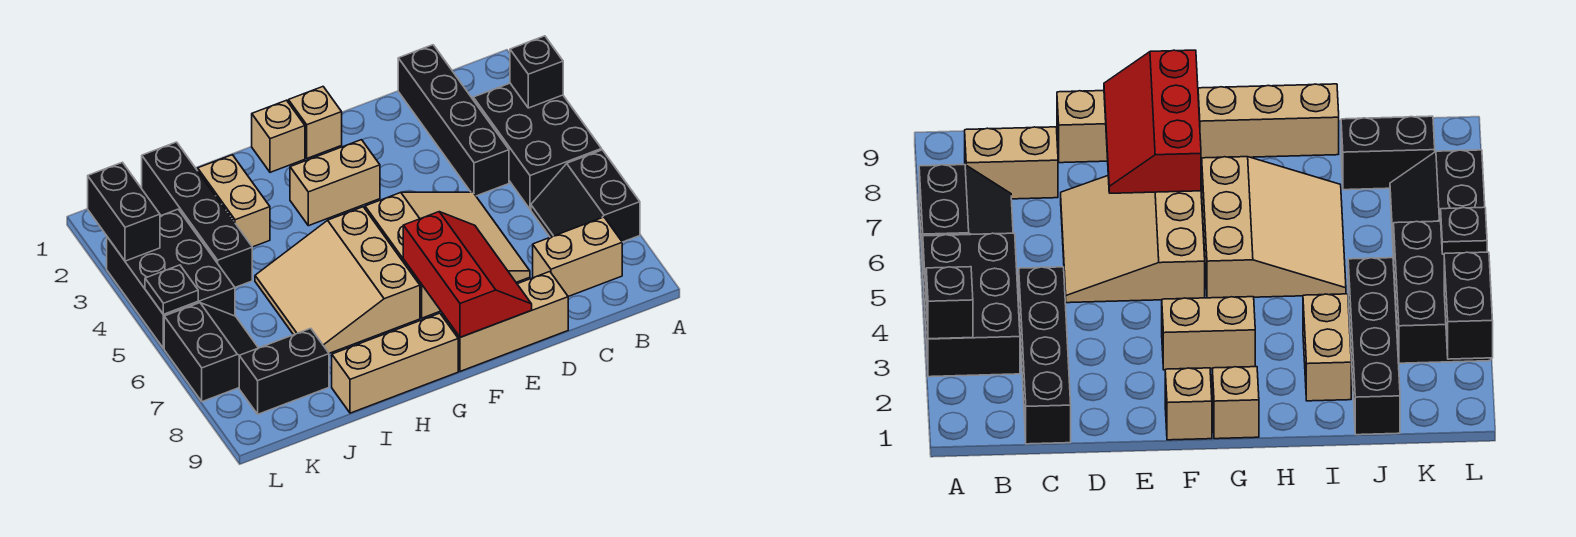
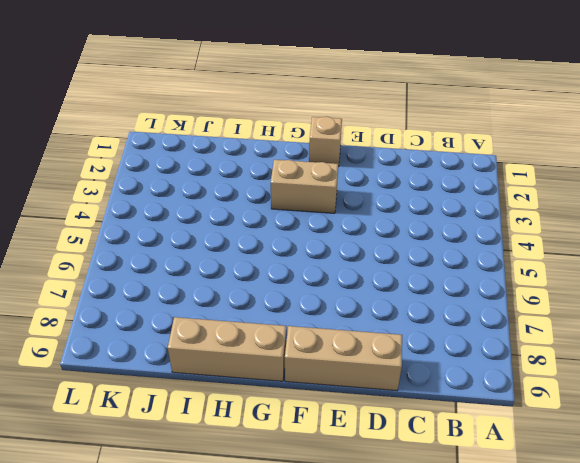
none -> black 2x3 brick [473,83,602,209]
none -> black 2x2 slope [531,150,640,242]
none -> tan 1x2 brick [533,217,622,297]

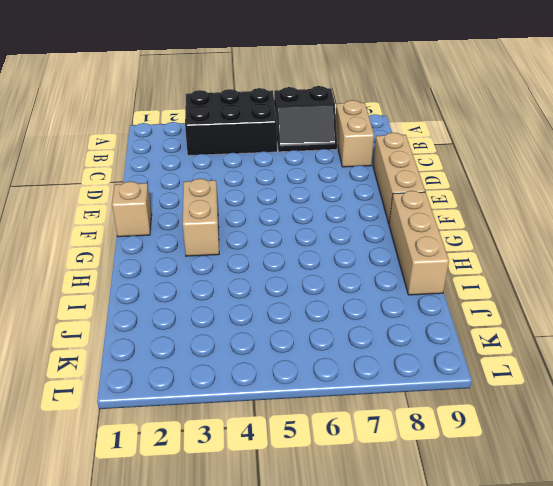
none -> black 1x4 brick [398,45,509,196]
none -> tan 3x3 slope [365,192,530,318]
none -> tan 1x1 brick [252,100,305,172]

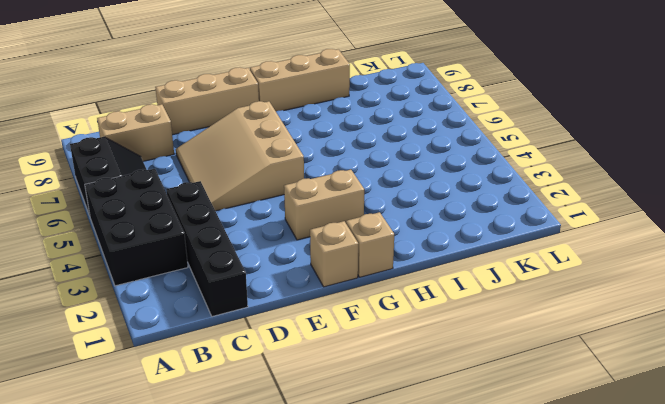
none -> tan 3x3 slope [255,207,420,353]
none -> tan 1x2 brick [198,155,270,247]
none -> black 1x4 brick [142,142,252,287]

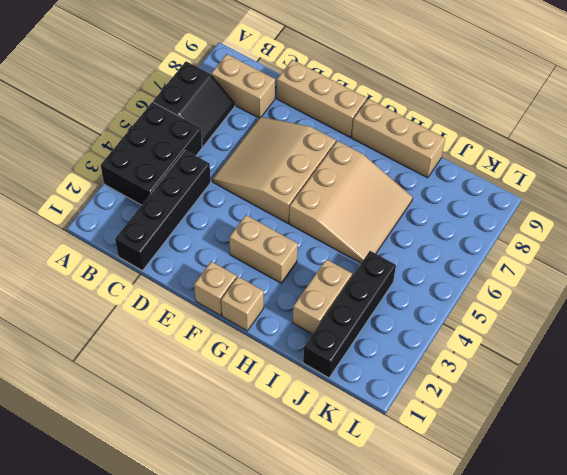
none -> black 1x2 brick [239,328,329,414]
none -> black 2x3 brick [107,209,235,348]
none -> black 2x2 slope [164,303,258,402]

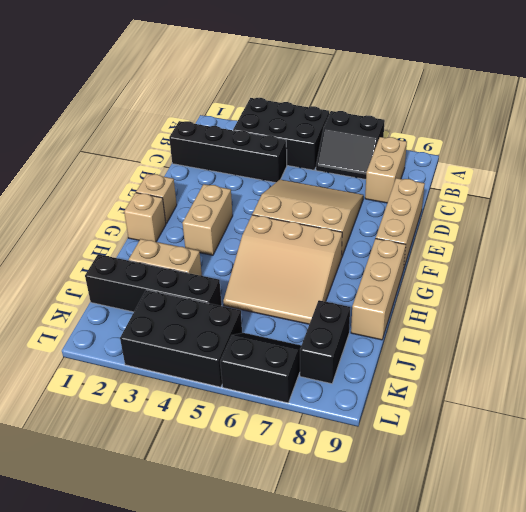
none -> black 1x1 brick [510,36,563,108]
none -> red 2x3 slope [403,212,532,337]
none -> black 1x2 brick [88,162,160,261]

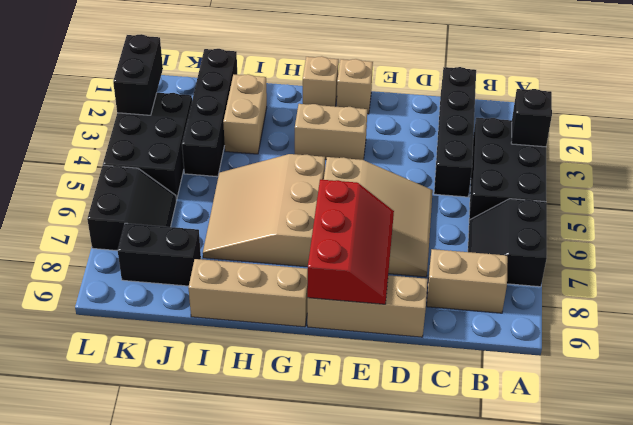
none -> black 1x1 plate [145,265,198,314]

